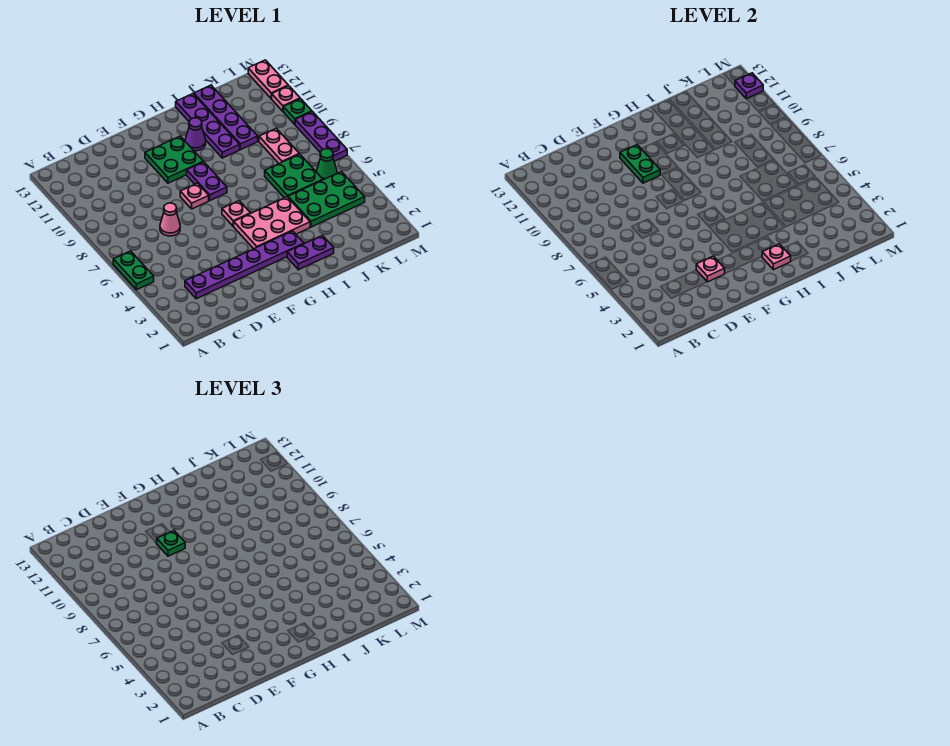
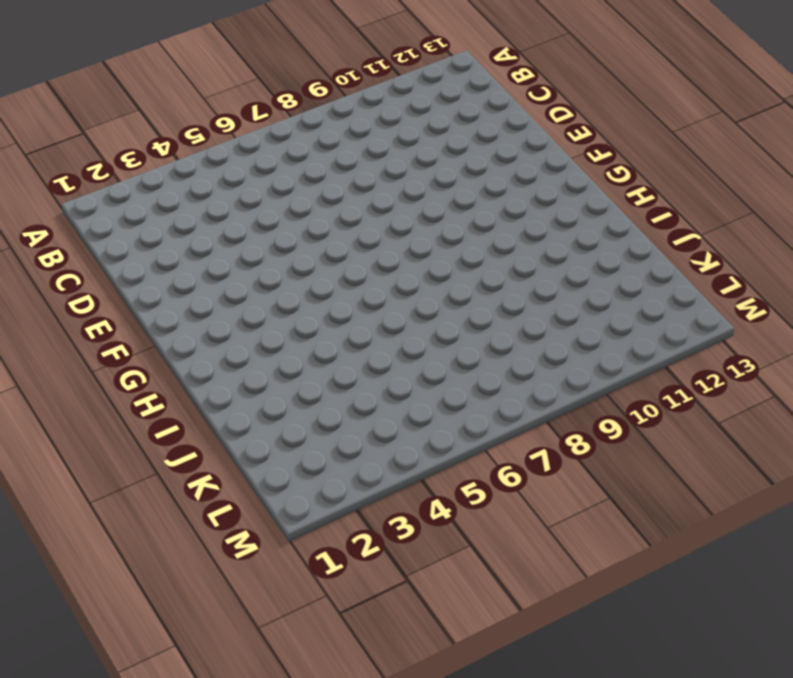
none -> green 1x2 plate [113,251,154,290]
none -> purple 1x6 plate [185,231,304,299]
none -> pink 1x1 cone [160,203,180,236]

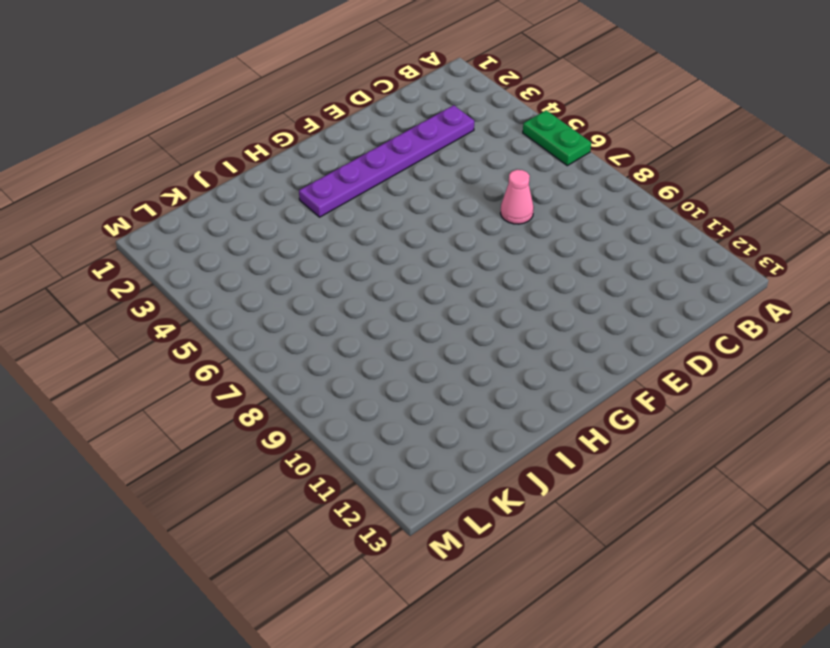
none -> pink 1x1 plate [180,183,209,209]
none -> green 2x2 plate [145,136,203,183]
none -> pink 2x3 plate [233,197,310,249]

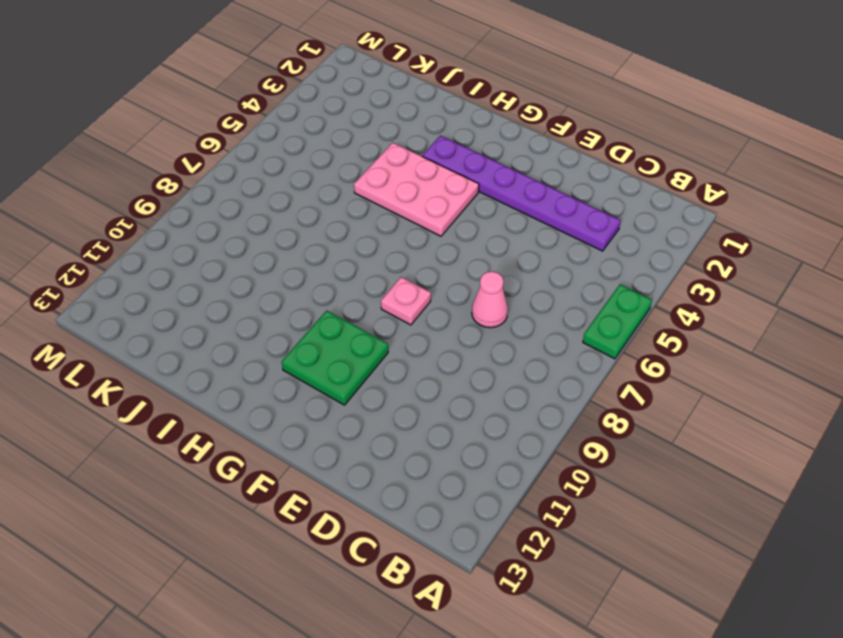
none -> pink 1x1 plate [222,201,250,226]
none -> purple 1x2 plate [187,162,227,200]
none -> purple 1x2 plate [287,236,334,270]

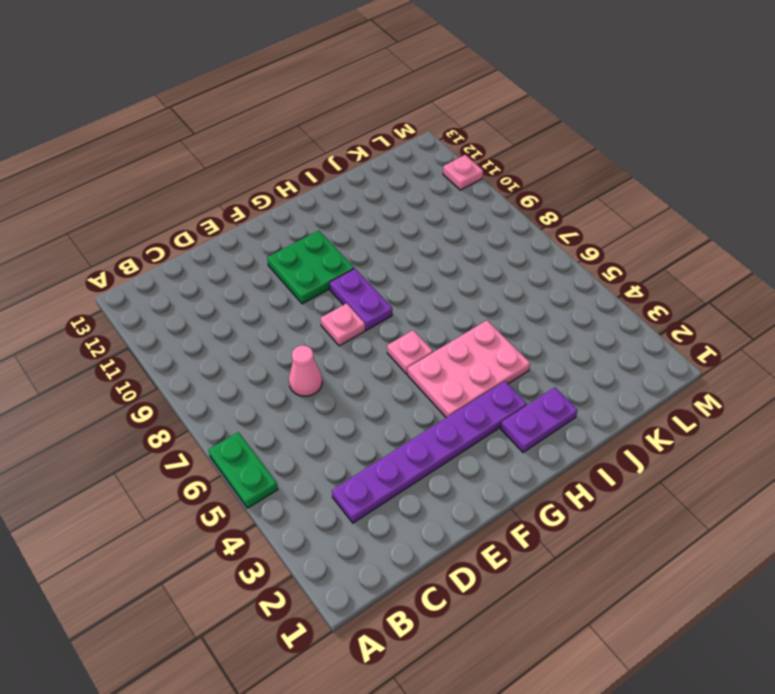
none -> purple 1x1 cone [185,118,206,151]
none -> purple 1x4 plate [176,94,240,158]
none -> green 2x3 plate [288,172,365,227]

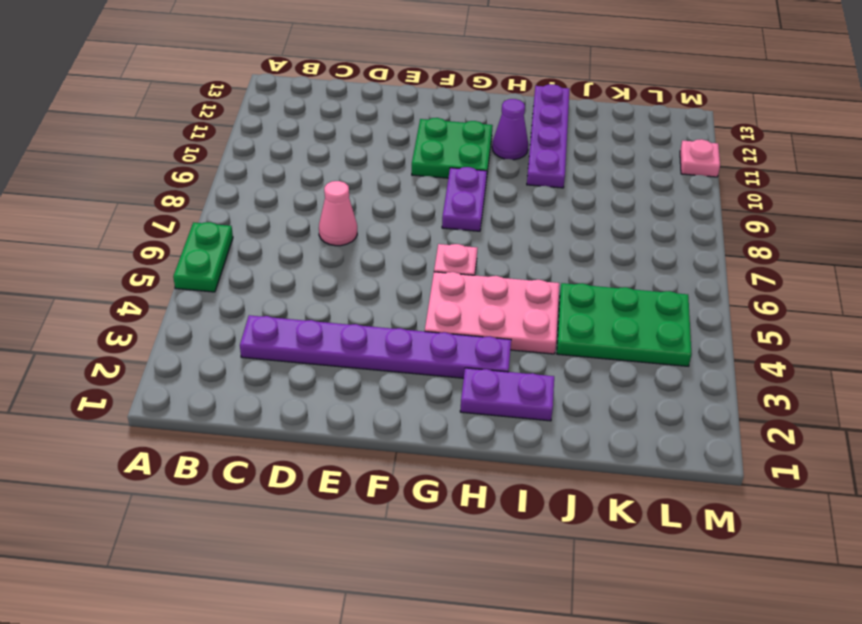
none -> pink 1x1 plate [180,183,209,209]
none -> green 2x2 plate [265,154,323,198]
none -> purple 1x4 plate [194,85,258,150]

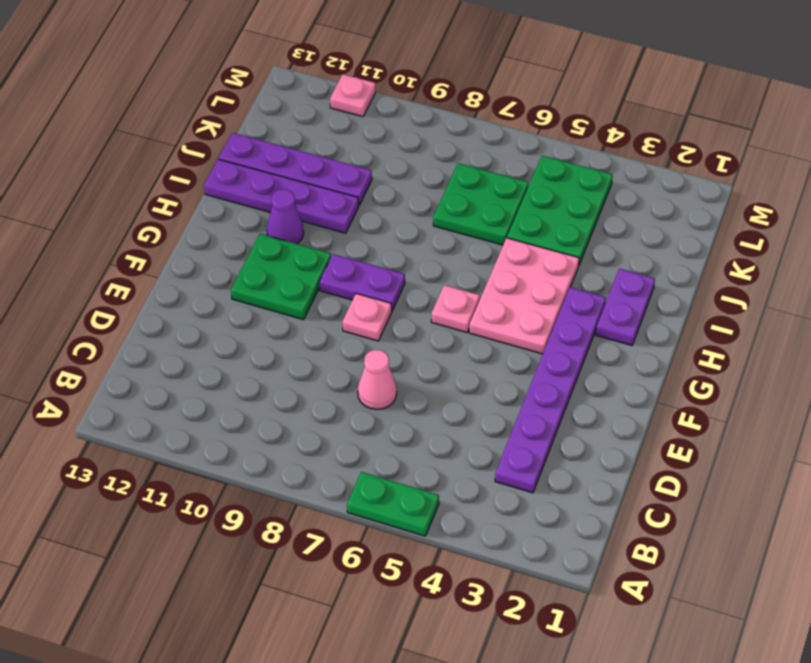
none -> pink 1x2 plate [259,128,299,163]
none -> green 1x1 cone [316,149,337,180]
none -> purple 1x3 plate [295,112,347,161]

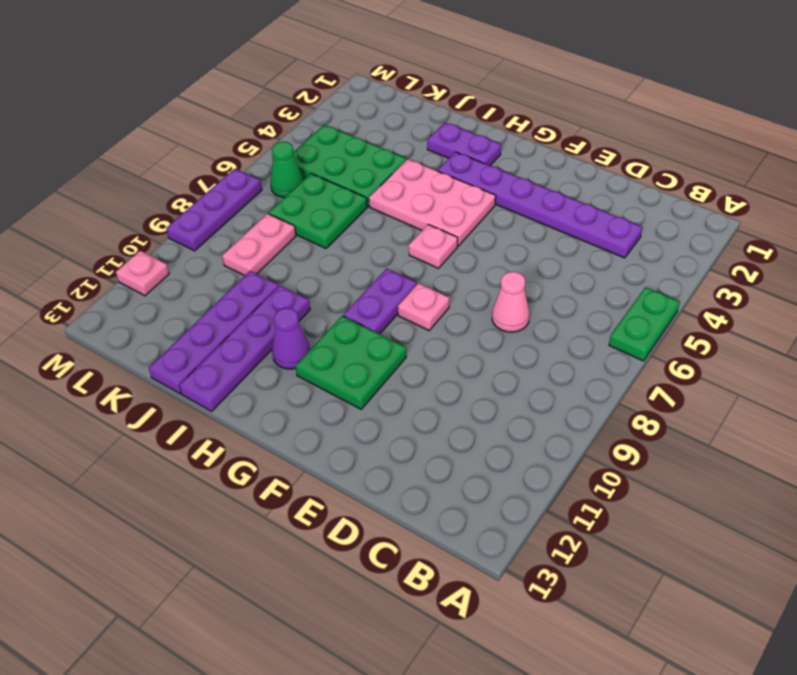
none -> green 1x1 plate [284,99,312,124]
none -> pink 1x2 plate [248,60,288,98]
none -> pink 1x1 plate [696,256,725,282]

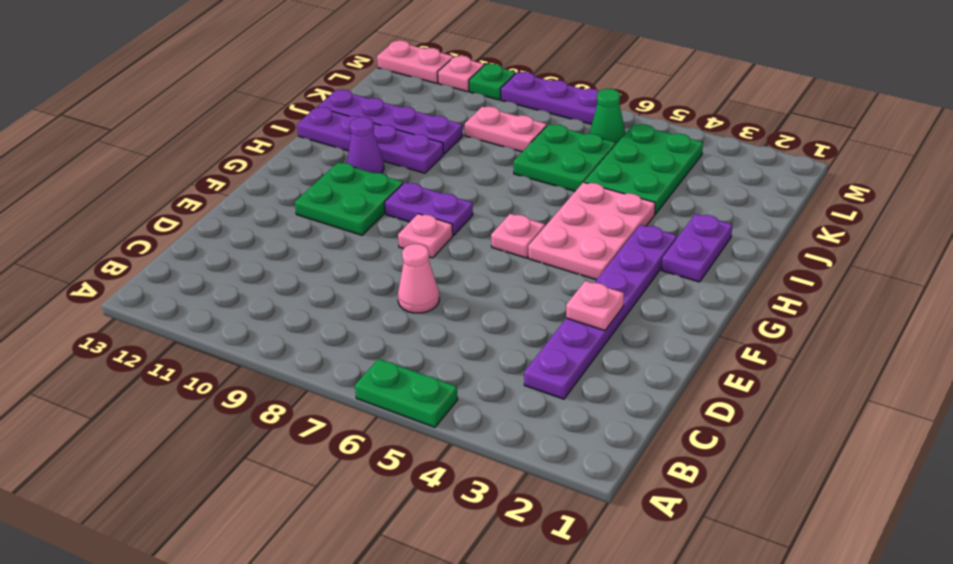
none -> green 1x2 plate [620,145,660,183]
none -> pink 1x1 plate [762,244,791,270]
none -> purple 1x1 plate [735,73,763,99]

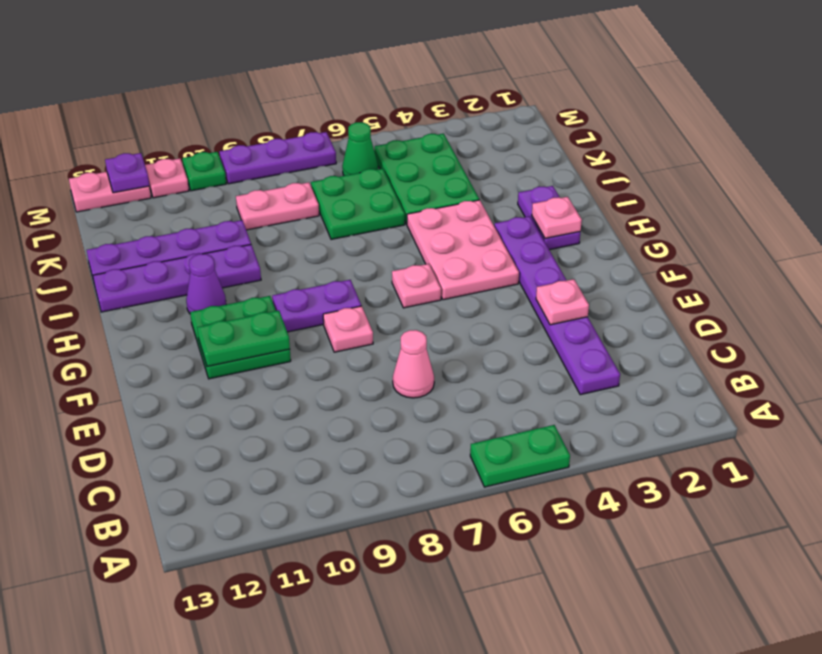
none -> green 1x1 plate [157,531,185,556]

